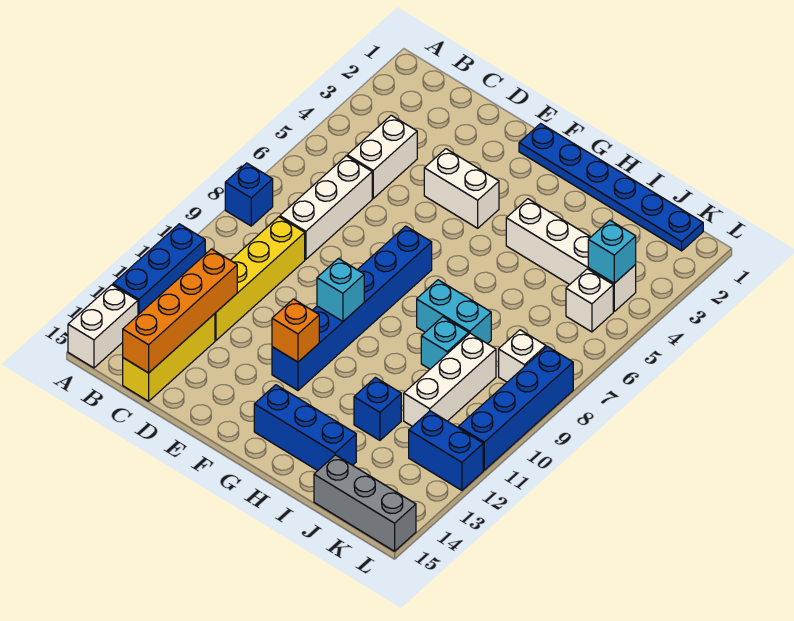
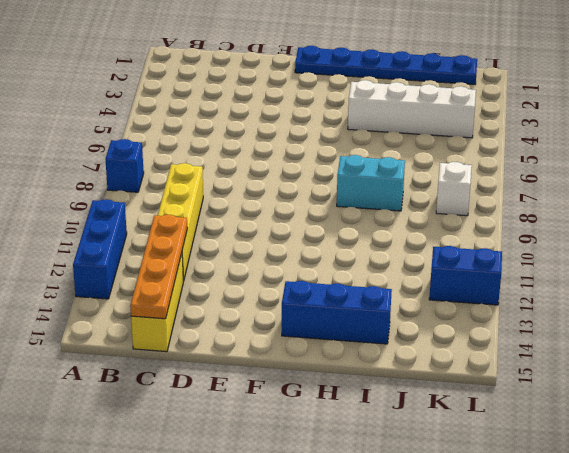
orange 1x4 plate [130,215,187,319] -> orange 1x4 brick [123,249,237,373]
none -> white 1x2 brick [68,285,138,368]
none -> white 1x2 brick [347,115,417,198]
none -> white 1x3 brick [280,156,372,259]

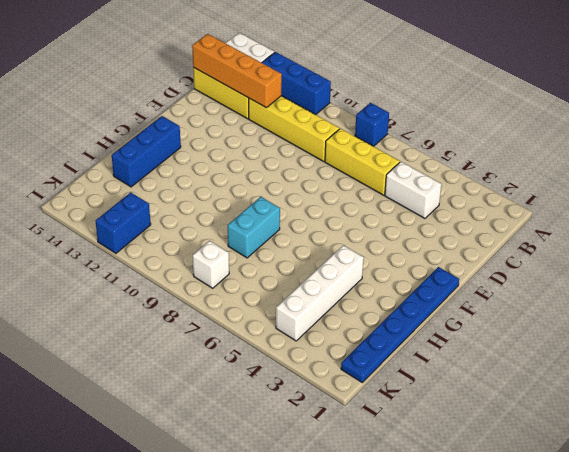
yellow 1x3 brick [325,129,400,195] -> white 1x3 brick [280,156,372,259]
none -> white 1x2 brick [424,149,499,228]
none -> blue 1x6 brick [272,226,432,390]
none -> cyan 1x1 brick [421,317,469,369]

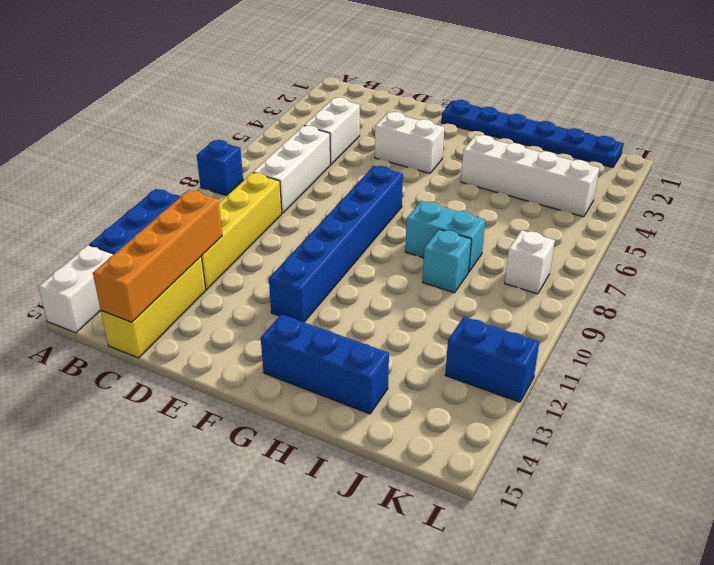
none -> blue 1x1 brick [354,378,401,440]
none -> white 1x3 brick [404,333,496,427]
none -> grey 1x3 brick [314,455,416,551]

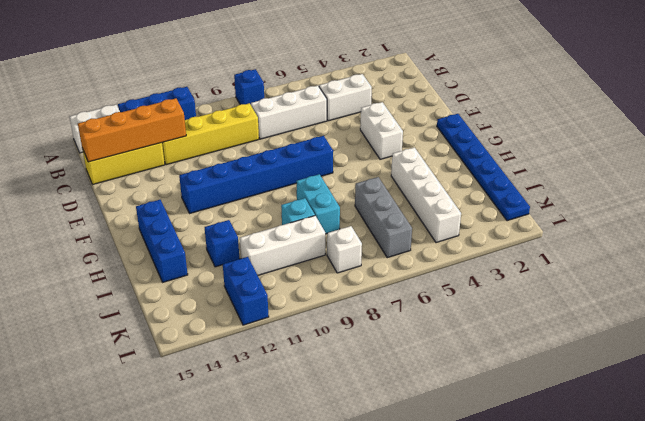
grey 1x3 brick [355,177,412,258] -> grey 1x3 brick moved to [314,455,416,551]
none -> white 1x1 brick [566,269,613,332]
none -> blue 1x4 brick [458,346,573,470]
none -> cyan 1x1 brick [317,259,364,321]

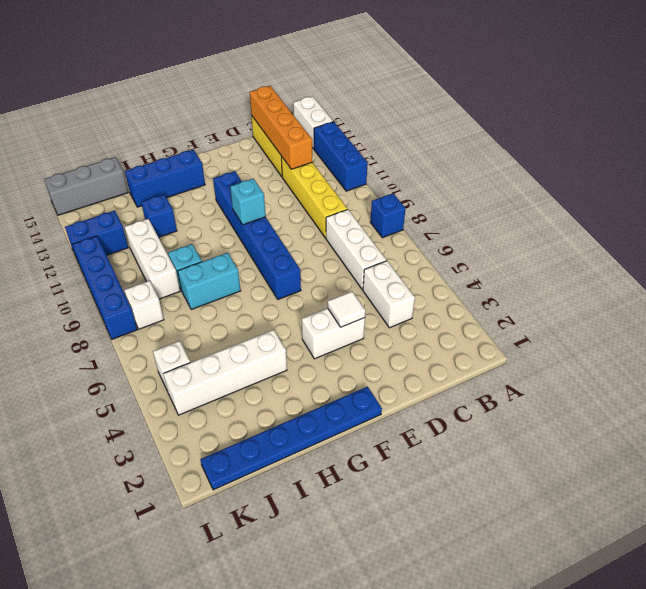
white 1x1 tile [328,291,366,327] -> none
none -> orange 1x1 brick [272,299,319,362]
none -> cyan 1x1 brick [588,220,636,283]

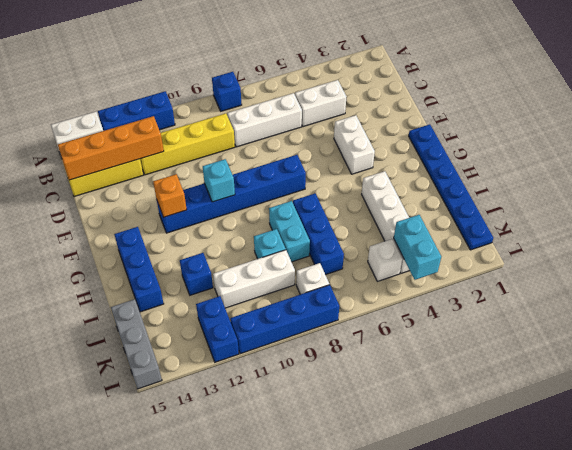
blue 1x3 brick [293,194,344,275] -> none
cyan 1x2 brick [394,215,441,280] -> cyan 1x1 brick [588,220,636,283]

